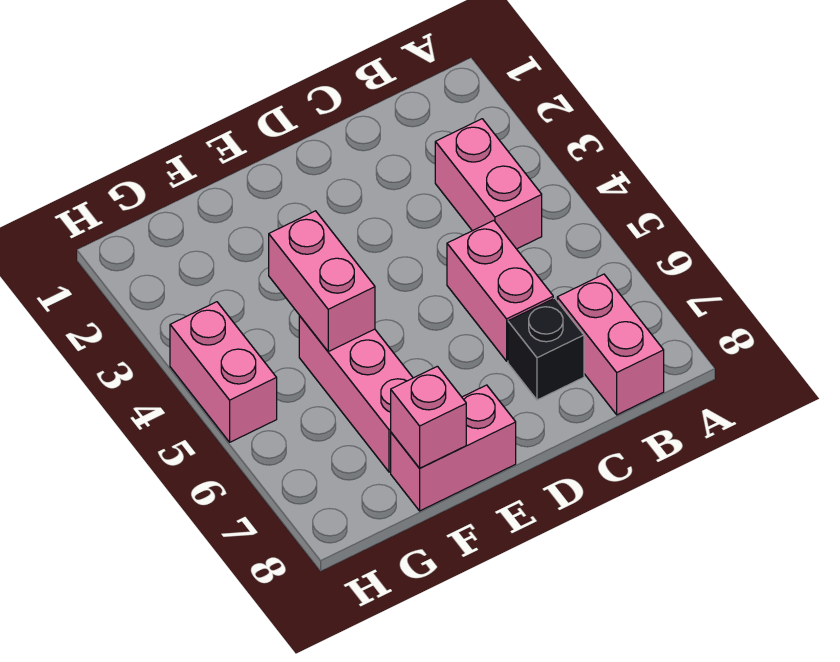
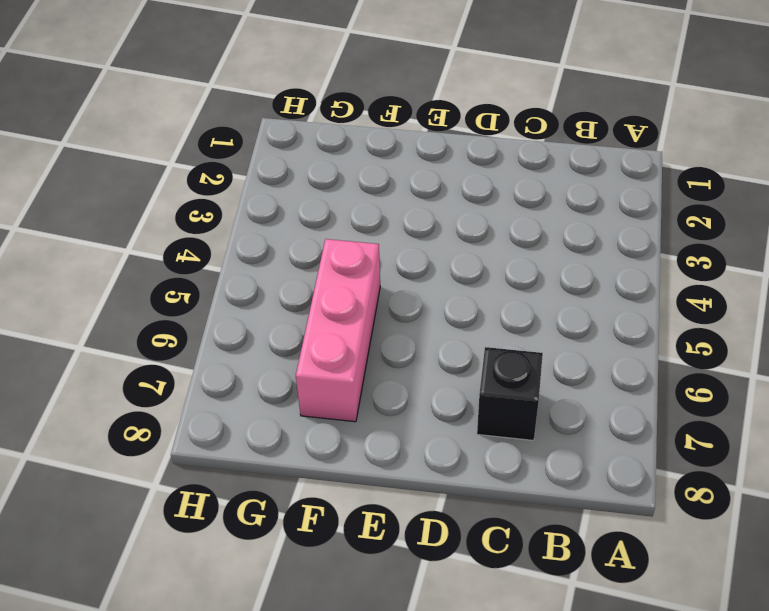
none -> pink 1x2 brick [435,119,542,249]
none -> pink 1x2 brick [557,274,664,415]

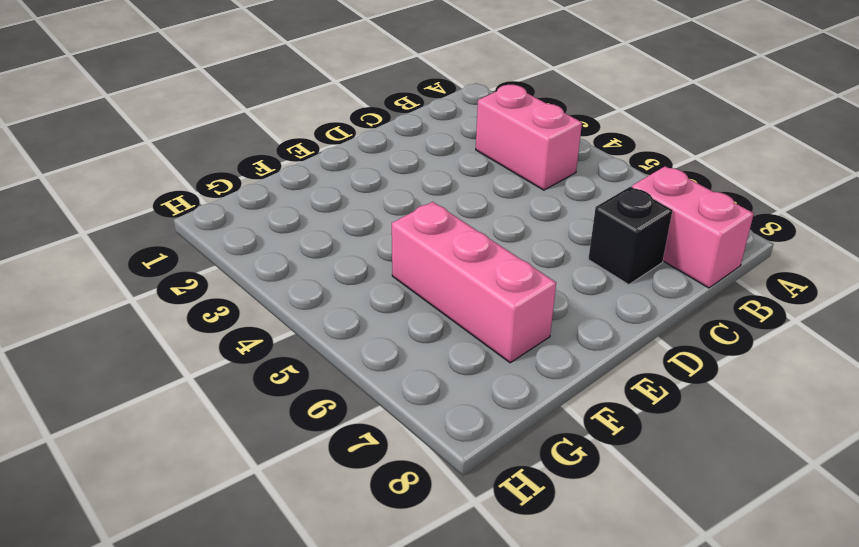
none -> pink 1x2 brick [447,221,553,361]
none -> pink 1x2 brick [391,385,516,511]

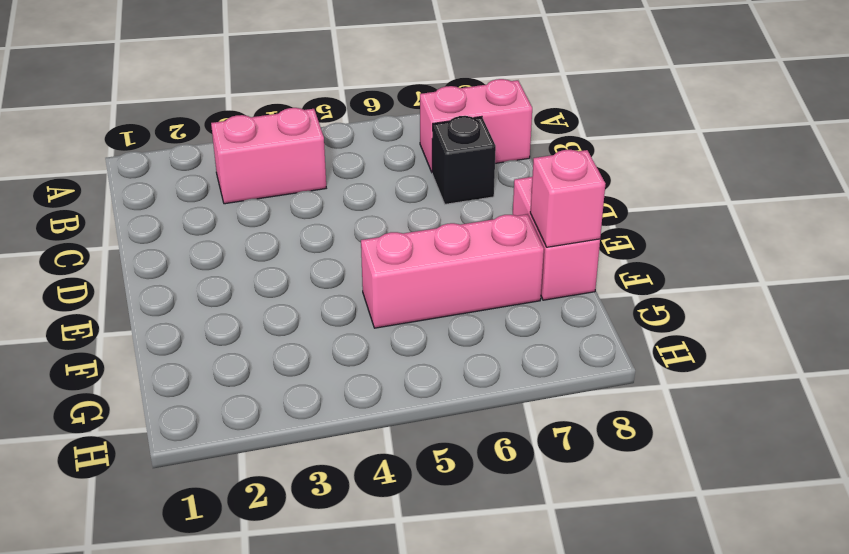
none -> pink 1x2 brick [447,221,553,361]
none -> pink 1x2 brick [170,302,277,442]

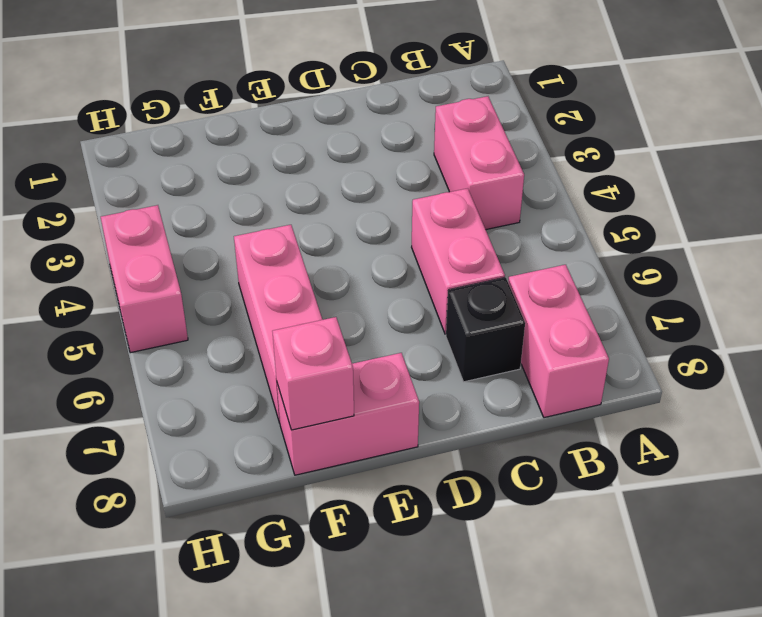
none -> pink 1x2 brick [269,211,375,351]

